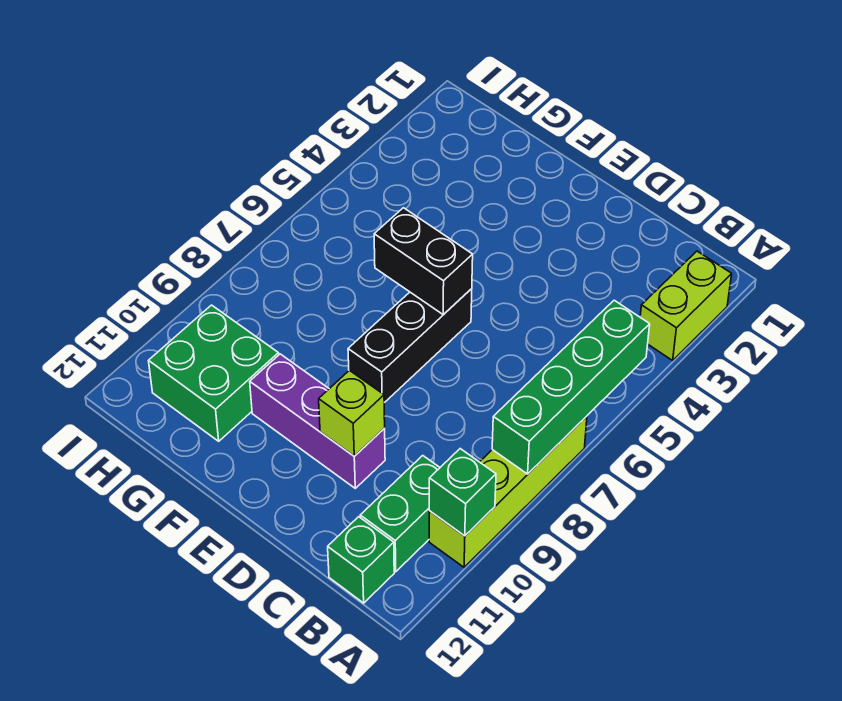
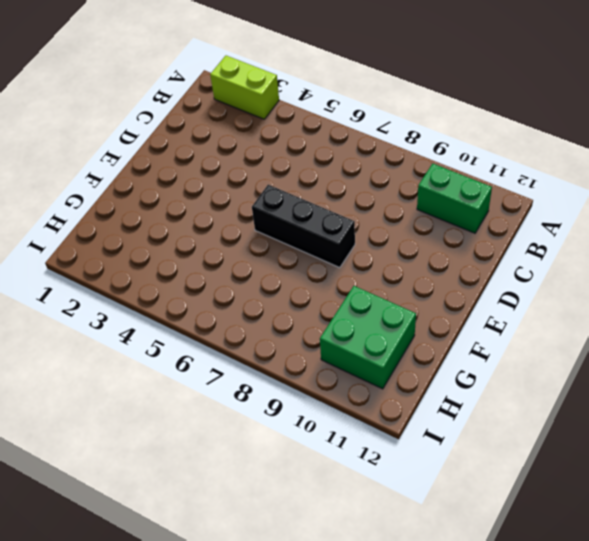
none -> lime 1x4 brick [429,416,587,567]
none -> green 1x1 brick [328,517,394,603]

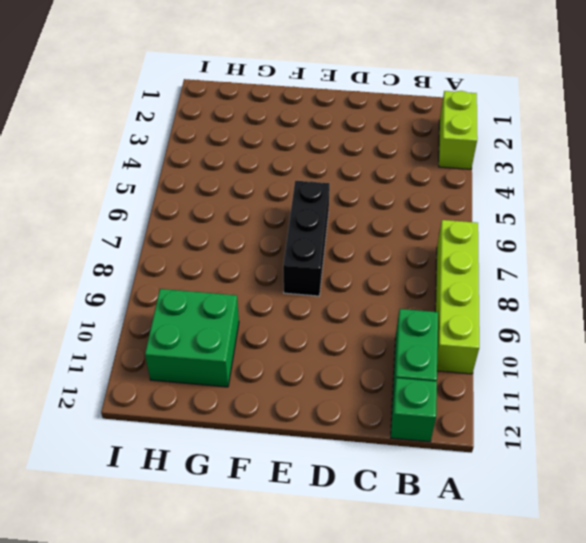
none -> purple 1x3 brick [250,354,385,488]
none -> green 1x4 brick [492,300,650,474]

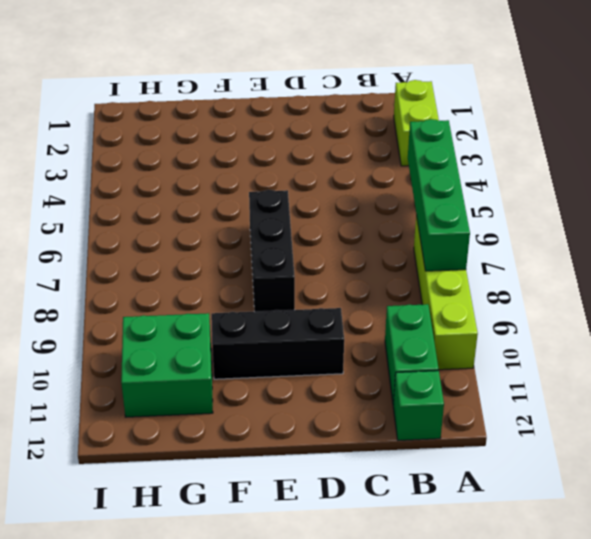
black 1x3 brick [211,308,344,379] -> purple 1x3 brick [250,354,385,488]
none -> green 1x1 brick [429,449,496,536]
none -> lime 1x1 brick [319,370,385,456]

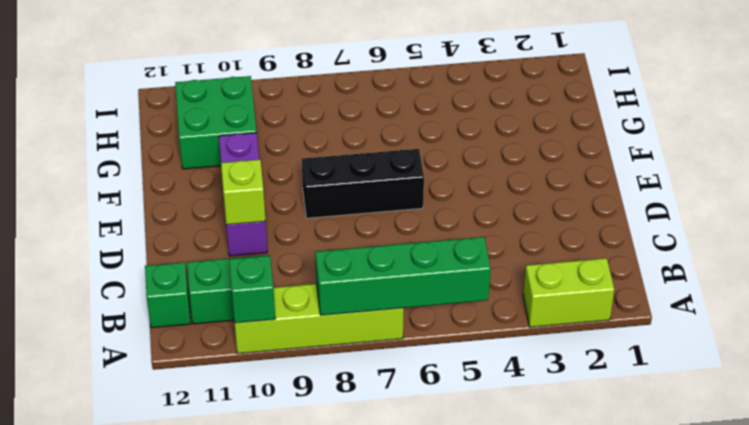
none -> black 1x2 brick [374,208,473,315]

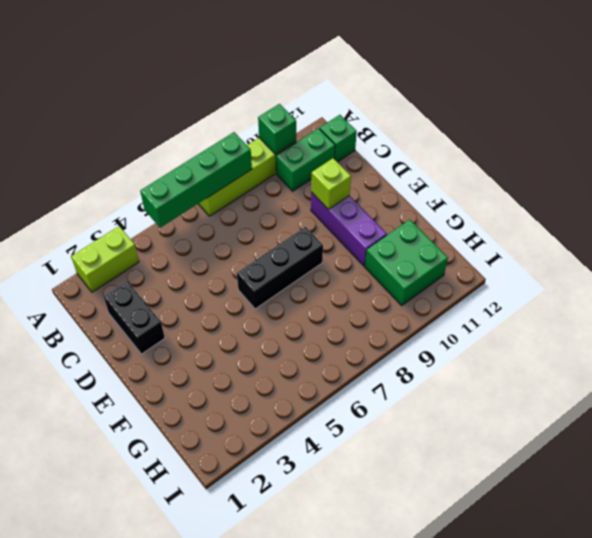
black 1x2 brick [104,281,165,354] -> black 1x2 brick moved to [374,208,473,315]

